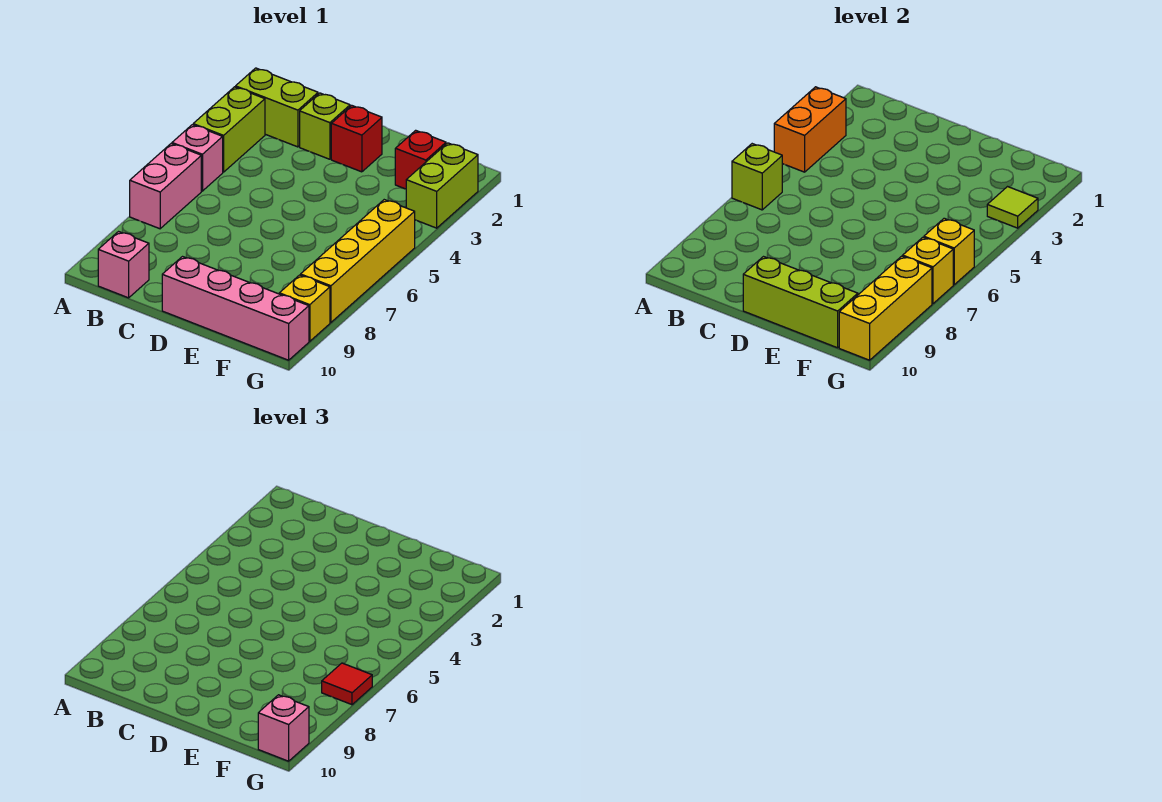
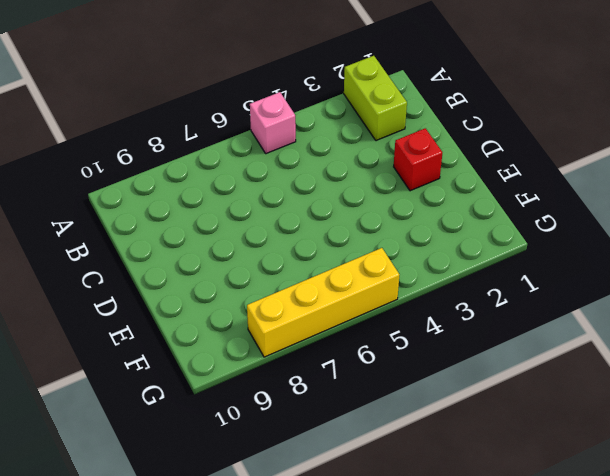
none -> lime 1x2 brick [193,87,265,172]
none -> pink 1x2 brick [130,144,201,229]
none -> pink 1x1 brick [98,232,149,298]

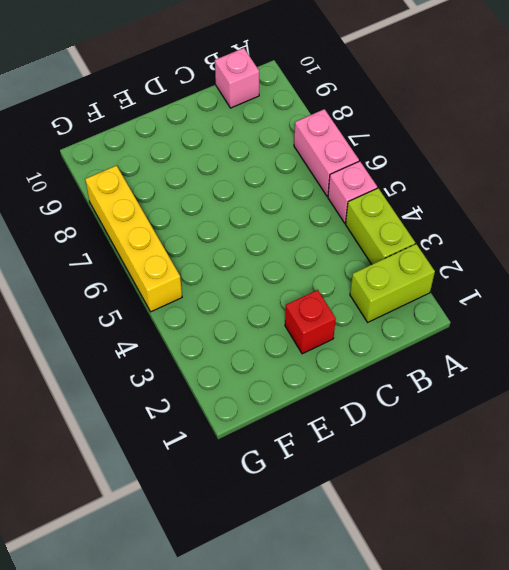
none -> lime 1x1 brick [300,93,350,159]
none -> pink 1x4 brick [162,257,309,360]
none -> red 1x1 brick [395,130,446,189]

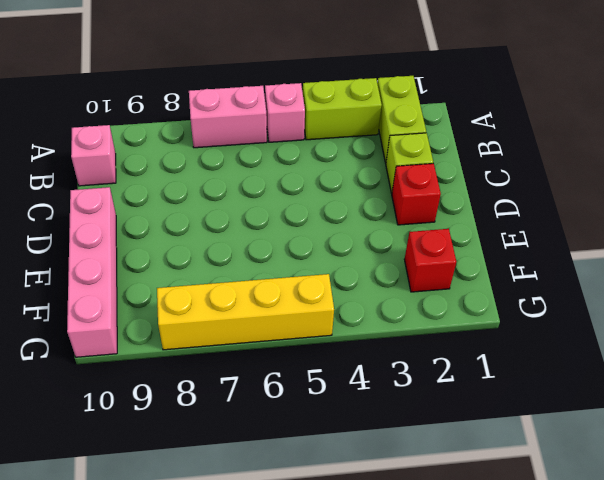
none -> lime 1x2 brick [406,143,478,228]
none -> yellow 1x1 brick [279,275,330,341]
none -> orange 1x2 brick [774,87,846,172]

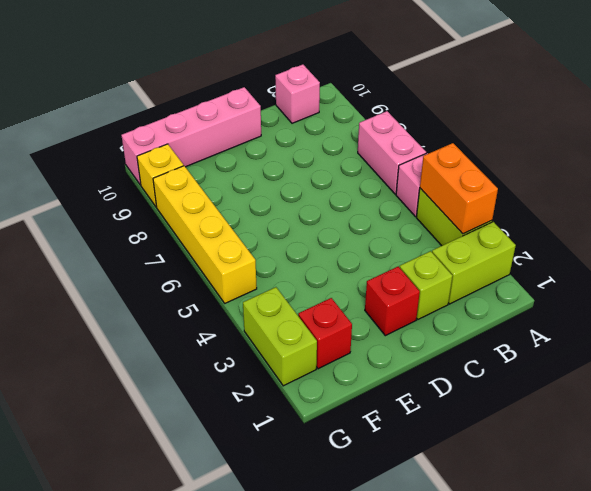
none -> lime 1x1 brick [732,144,782,210]
none -> lime 1x3 brick [743,257,858,348]
none -> lime 1x1 tile [987,187,1038,228]

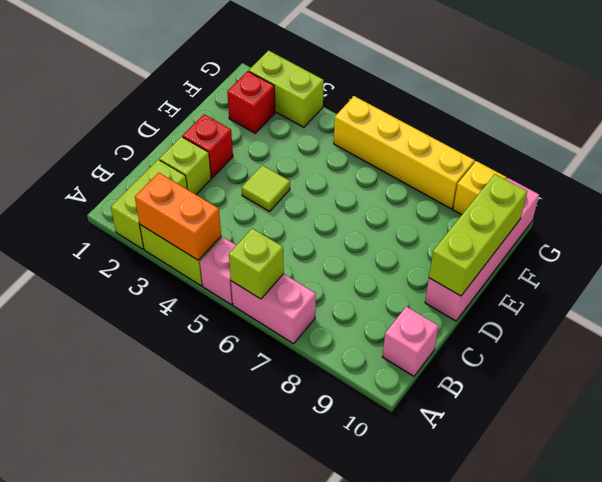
lime 1x1 tile [242,165,290,211] -> lime 1x1 tile moved to [987,187,1038,228]
none -> yellow 1x1 brick [924,218,974,285]
none -> yellow 1x1 brick [903,237,953,304]
none -> yellow 1x3 brick [839,256,932,360]

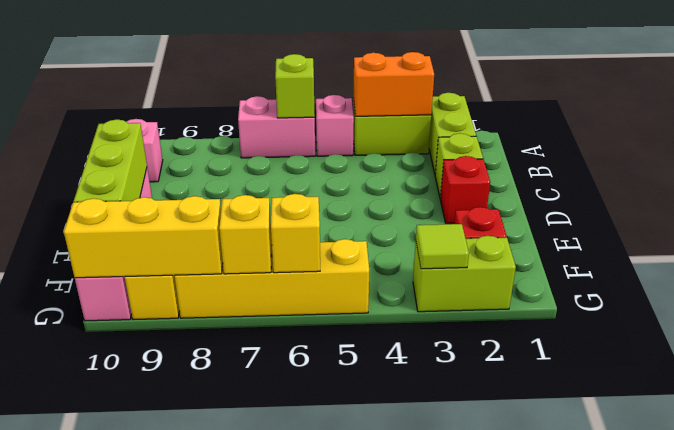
none -> red 1x1 tile [322,663,372,705]
none -> pink 1x1 brick [258,695,309,761]

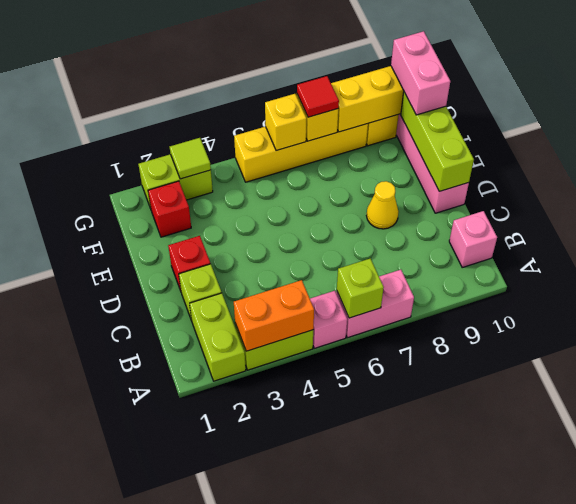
yellow 1x1 cone [366,181,399,229] -> none
pink 1x2 brick [391,31,450,115] -> pink 1x1 brick [258,695,309,761]

